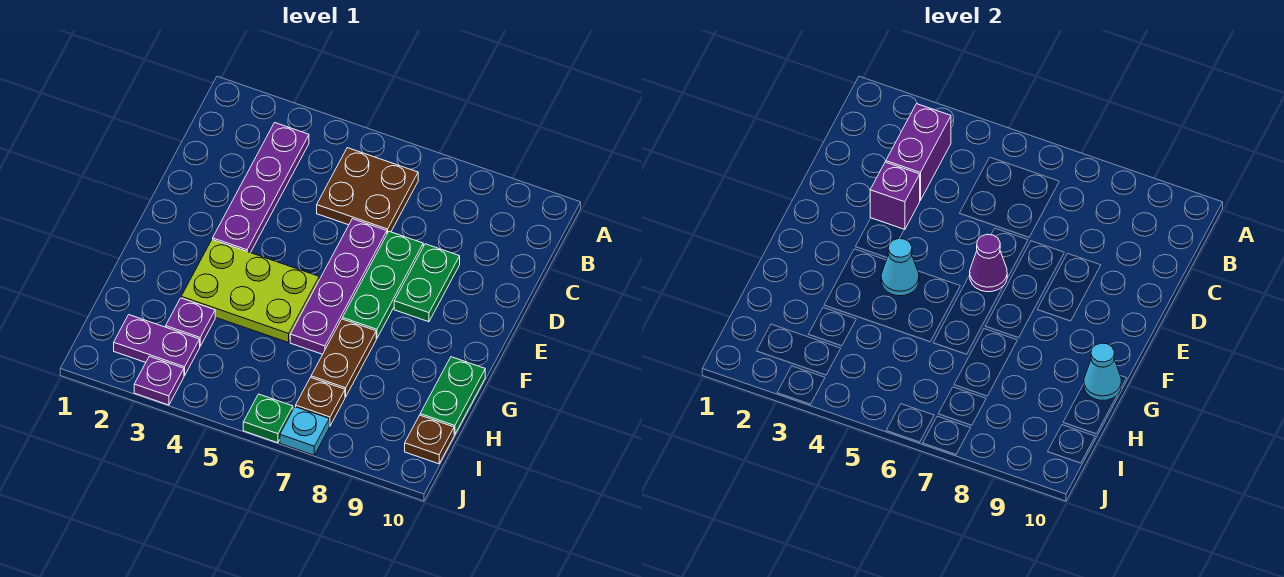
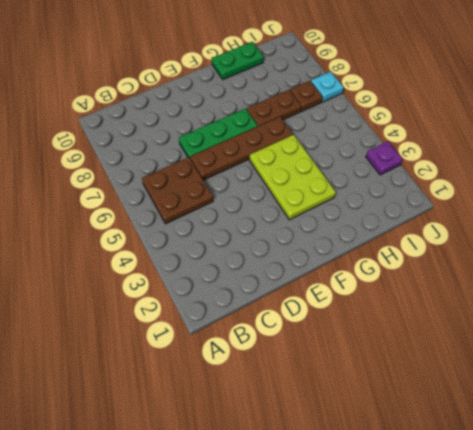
brown 1x4 plate [190,116,293,180] -> purple 1x4 plate [290,219,387,354]
none -> purple 1x4 plate [213,123,309,253]
none -> green 1x2 plate [394,244,460,322]
none -> purple 1x1 plate [166,298,215,346]

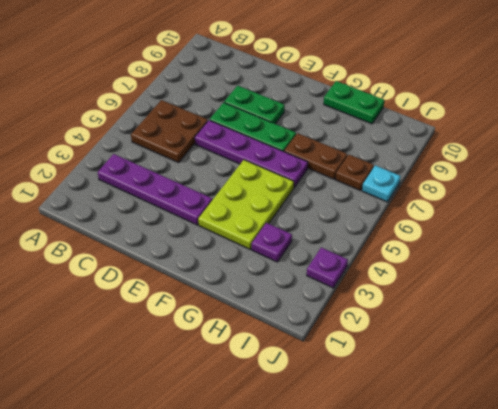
none -> purple 1x2 plate [114,315,200,376]
none -> brown 1x1 plate [405,415,454,464]
none -> green 1x1 plate [243,394,293,443]

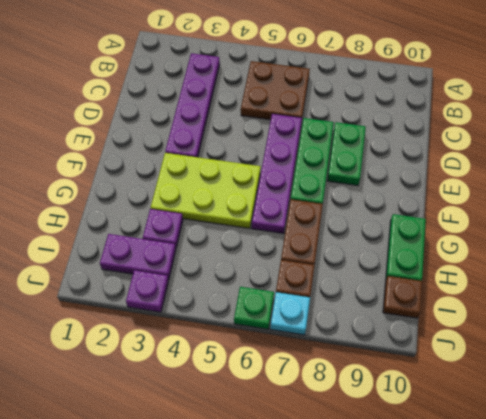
none -> purple 1x2 brick [886,104,951,200]
none -> purple 1x1 brick [870,162,920,230]
none -> purple 1x1 cone [970,234,1007,292]

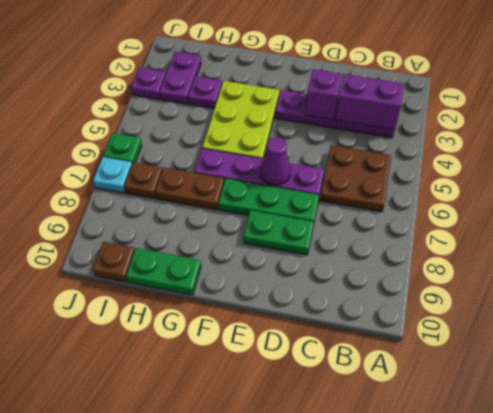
none -> cyan 1x1 cone [881,238,919,296]
none -> cyan 1x1 cone [1084,343,1121,400]

